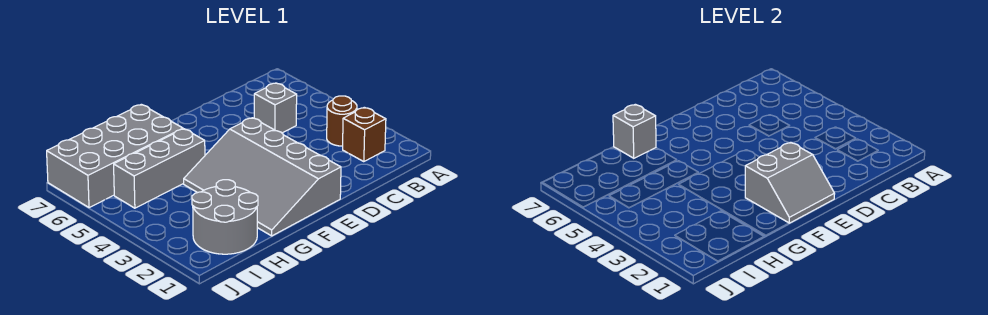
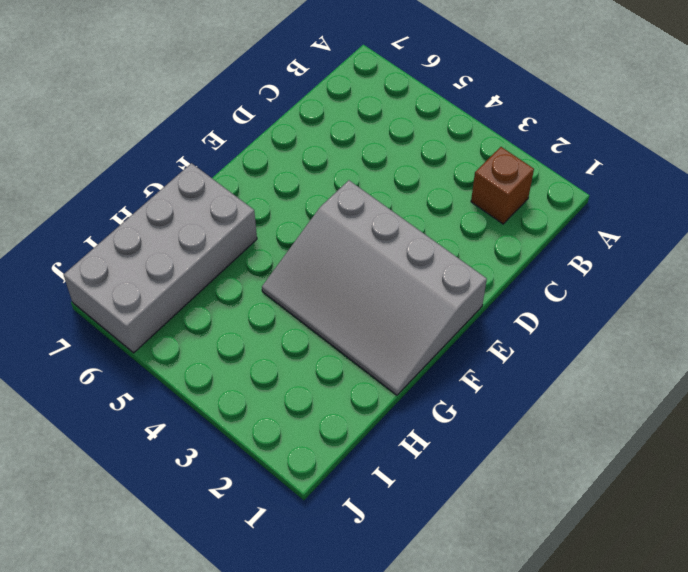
none -> brown 1x1 round brick [327,96,357,146]
none -> grey 1x1 brick [254,83,297,133]

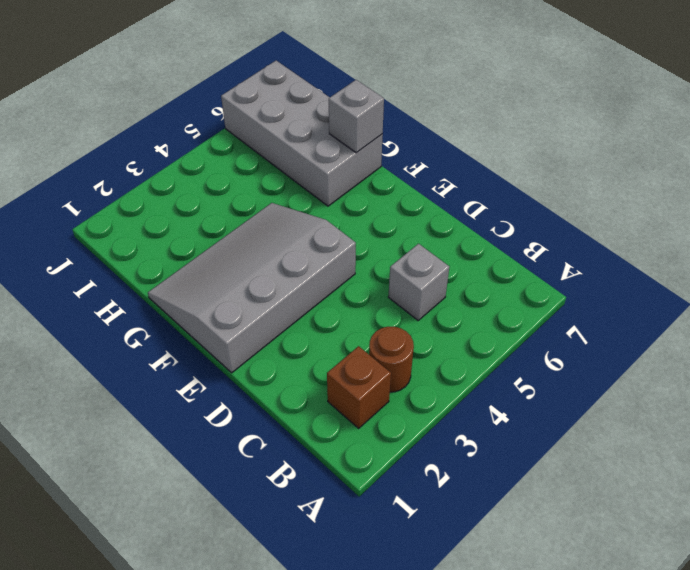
none -> grey 1x3 brick [114,129,205,208]
none -> grey 2x2 round brick [192,180,258,254]

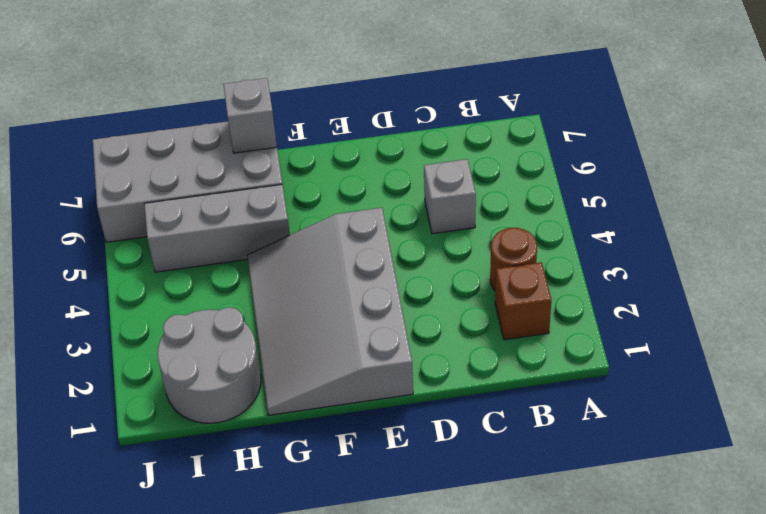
none -> grey 2x2 slope [745,142,835,223]

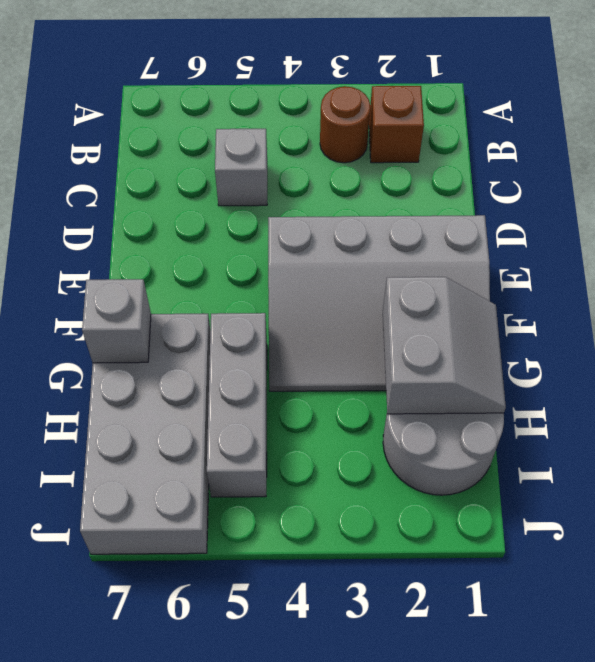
grey 2x2 slope [383,277,506,414] -> grey 2x2 slope moved to [745,142,835,223]

